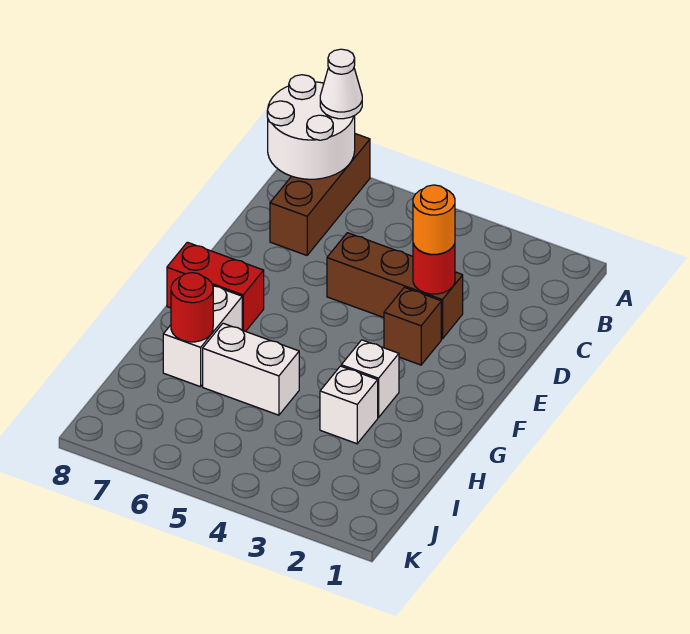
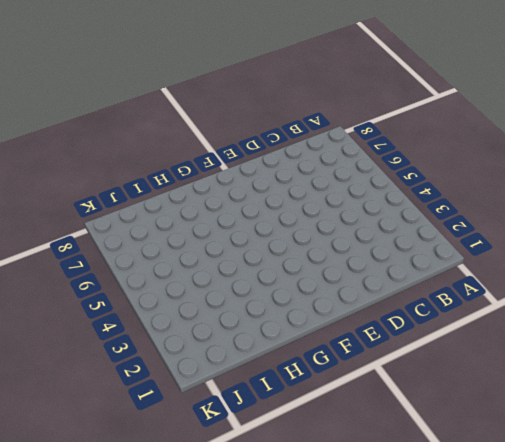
none -> brown 1x3 brick [270,134,370,255]
none -> brown 1x3 brick [327,233,463,339]
none -> brown 1x1 brick [384,287,441,365]

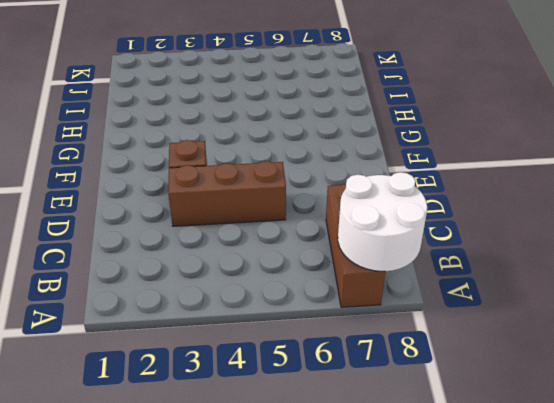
none -> red 1x2 brick [167,242,264,331]
none -> white 1x1 brick [341,340,399,418]
none -> white 1x2 brick [163,286,242,387]

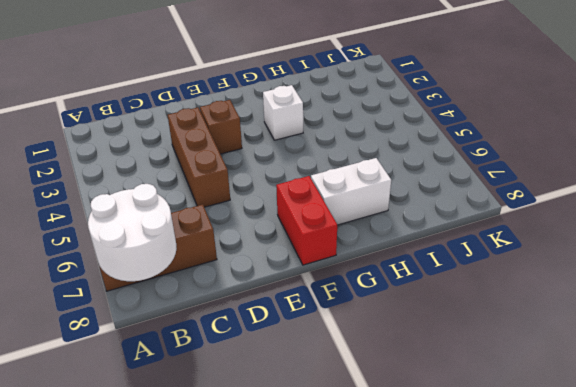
none -> white 1x1 brick [320,366,378,444]
none -> white 1x2 brick [203,323,299,415]
none -> red 1x1 round brick [413,244,455,294]

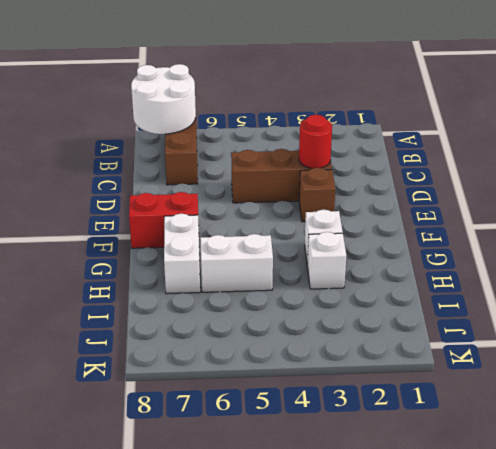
none -> red 1x1 round brick [171,273,213,342]
none -> white 1x1 cone [320,49,362,119]
none -> orange 1x1 round brick [413,185,455,254]

